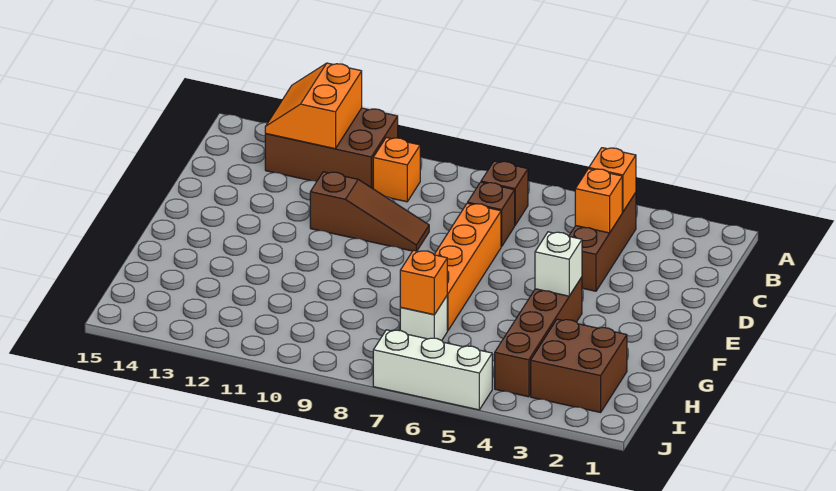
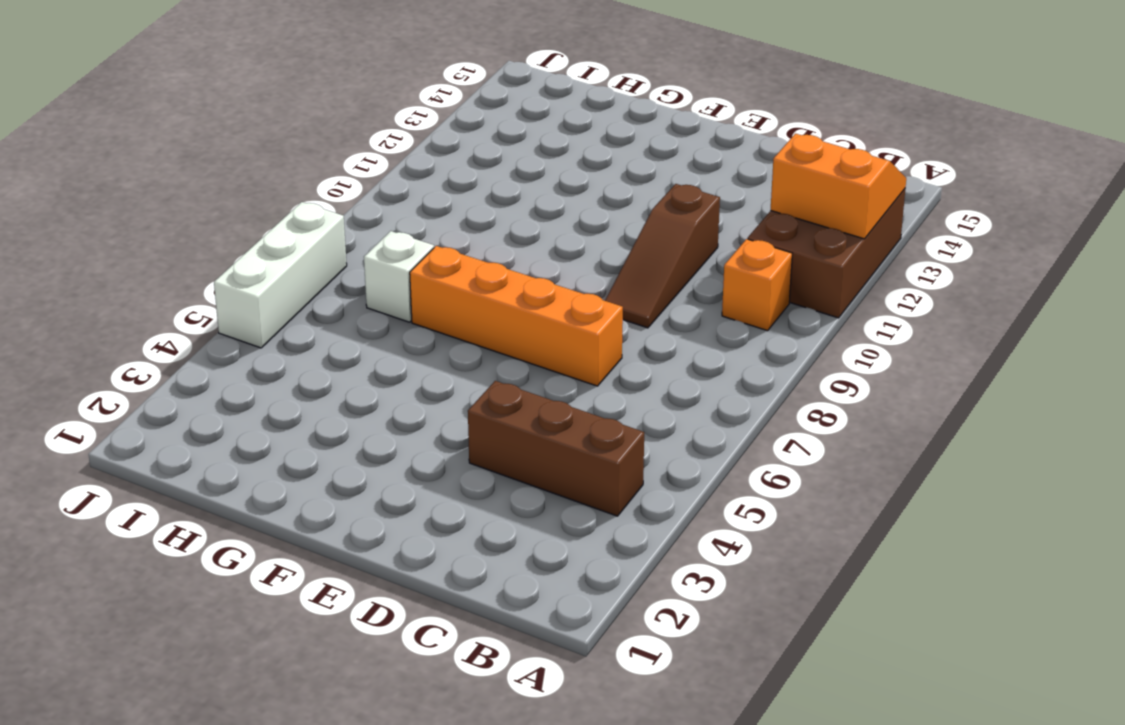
none -> brown 1x1 brick [481,161,528,225]
none -> brown 1x1 brick [468,182,515,247]
none -> brown 1x4 brick [495,277,582,397]

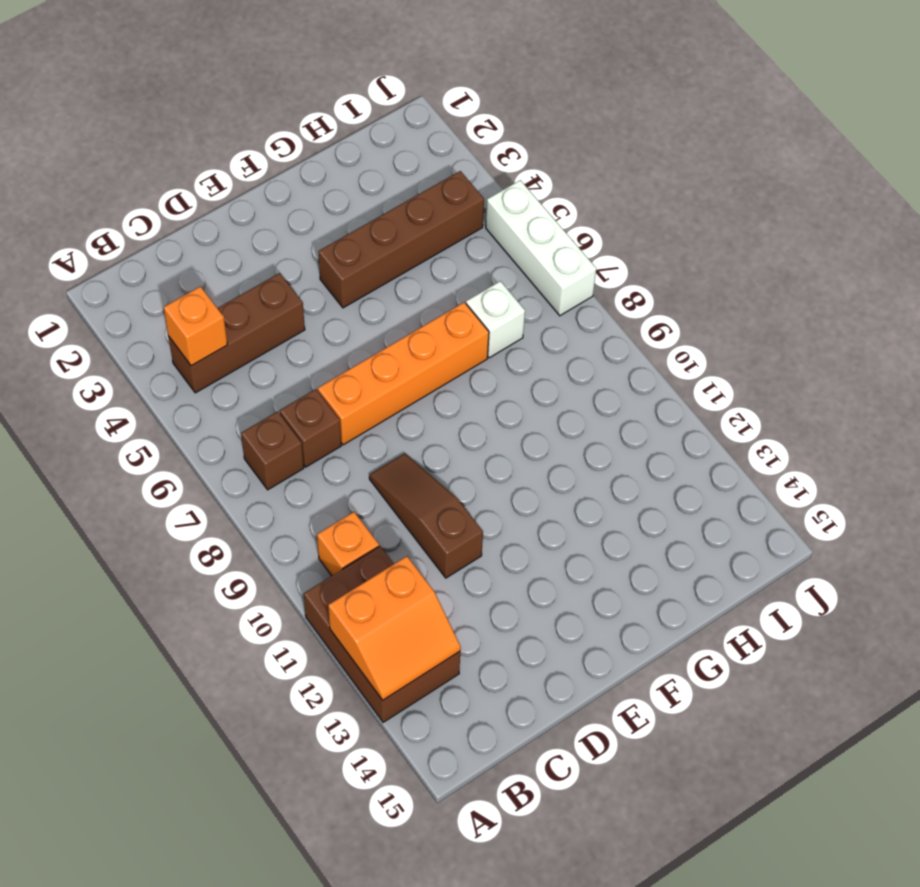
none -> brown 2x2 brick [531,319,627,413]
none -> orange 1x1 brick [575,169,622,233]
none -> white 1x1 brick [535,232,582,296]

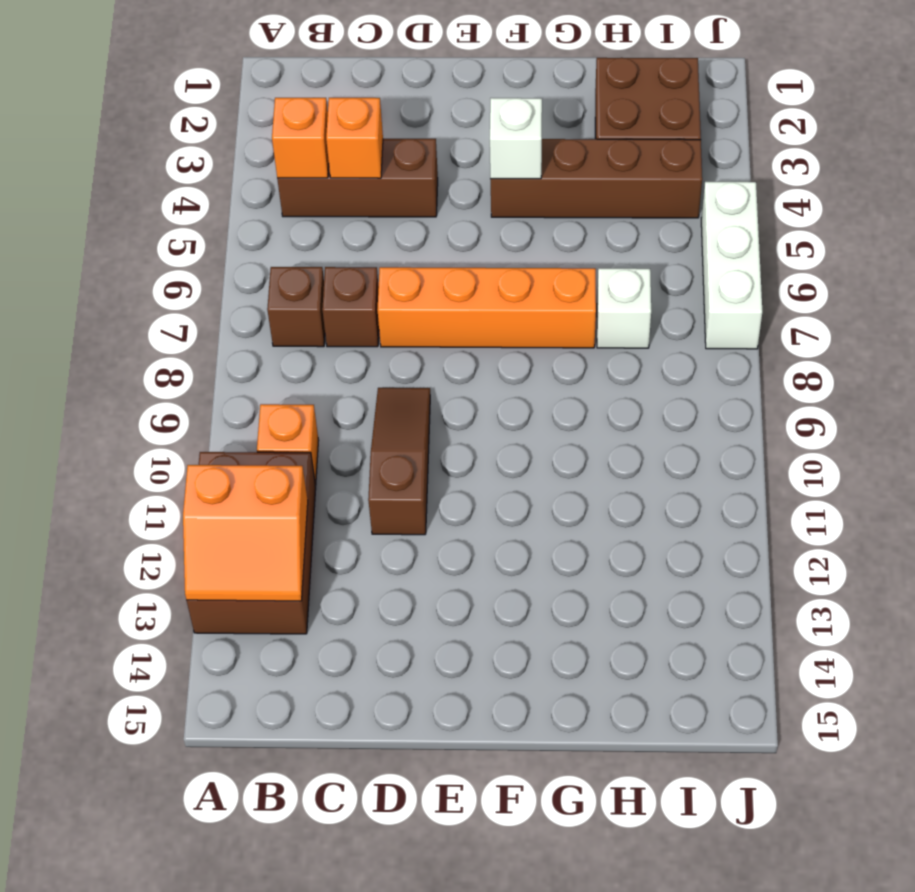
none -> orange 1x1 brick [400,250,447,315]

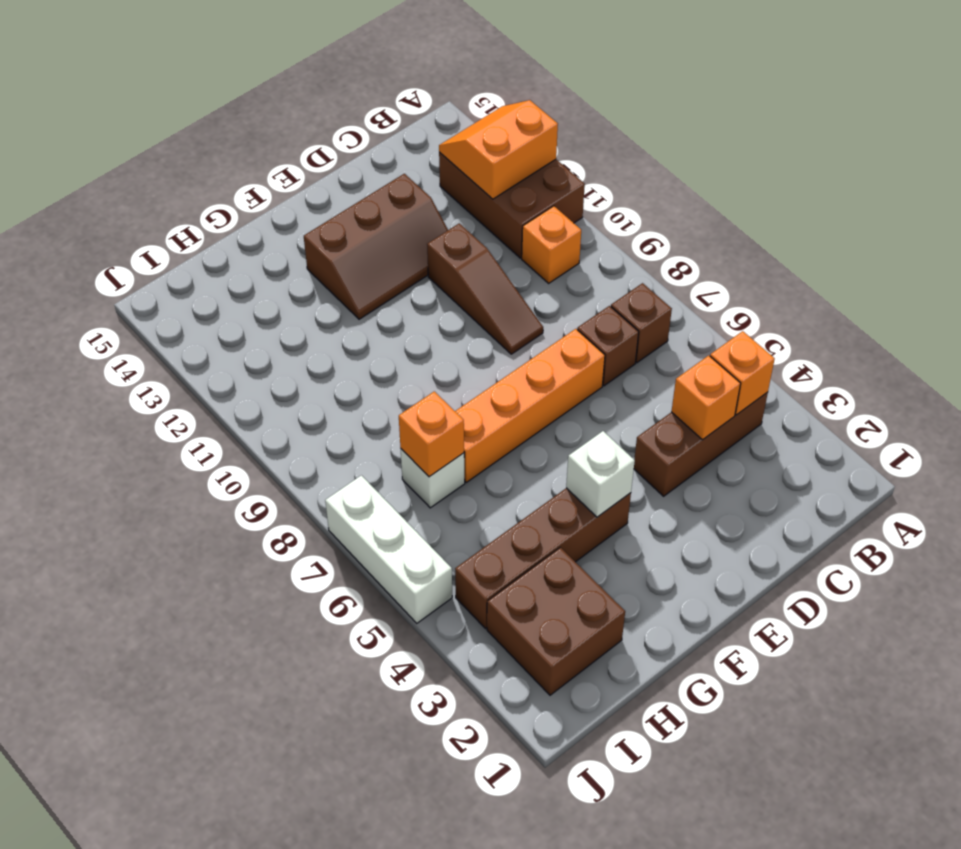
brown 2x3 slope [304,174,448,319] -> none

